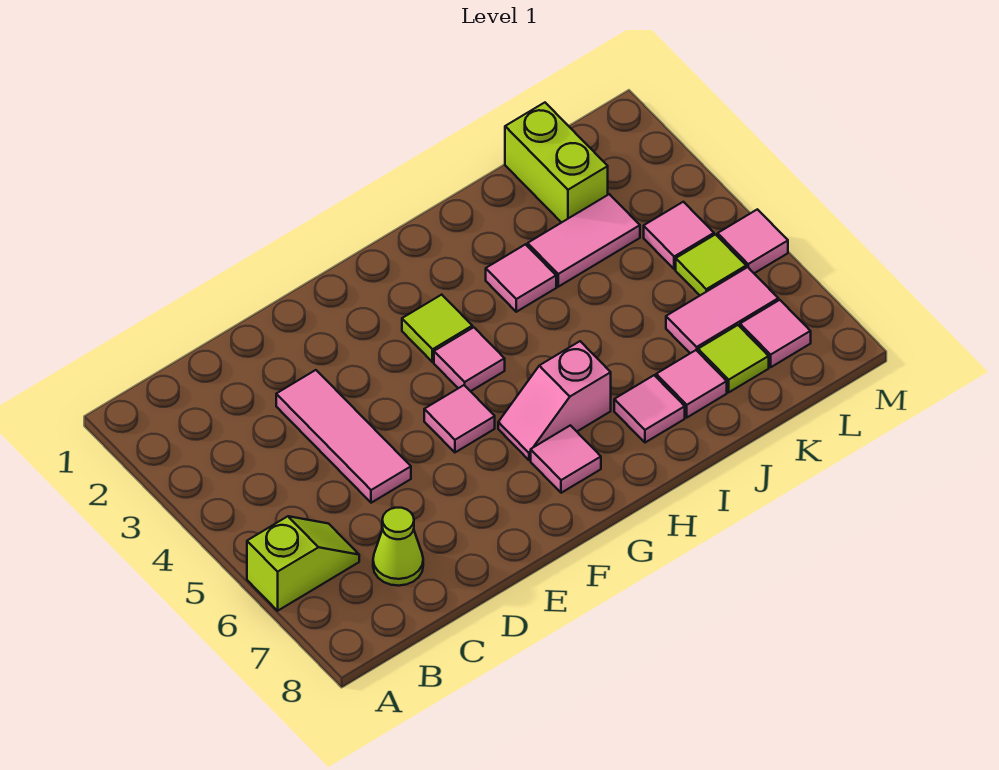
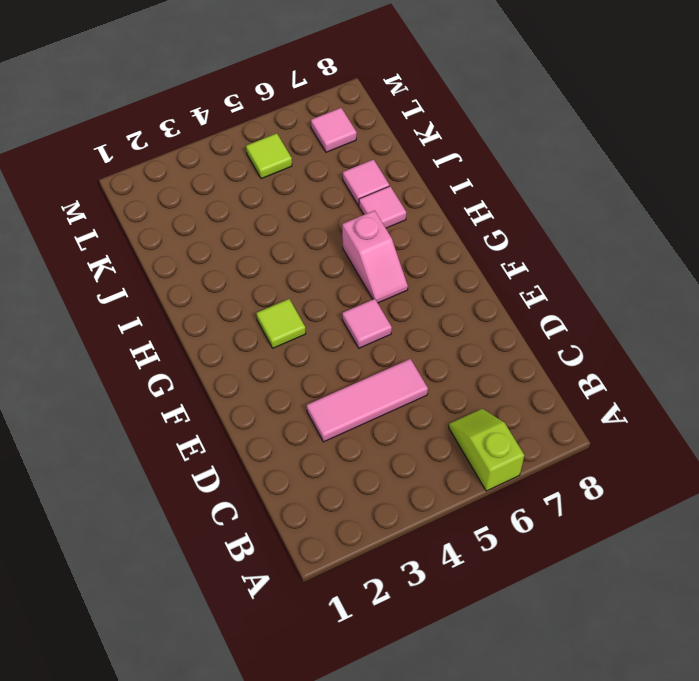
none -> lime 1x1 cone [373,508,423,586]
none -> pink 1x1 tile [434,327,505,391]
none -> pink 1x1 tile [531,425,601,493]

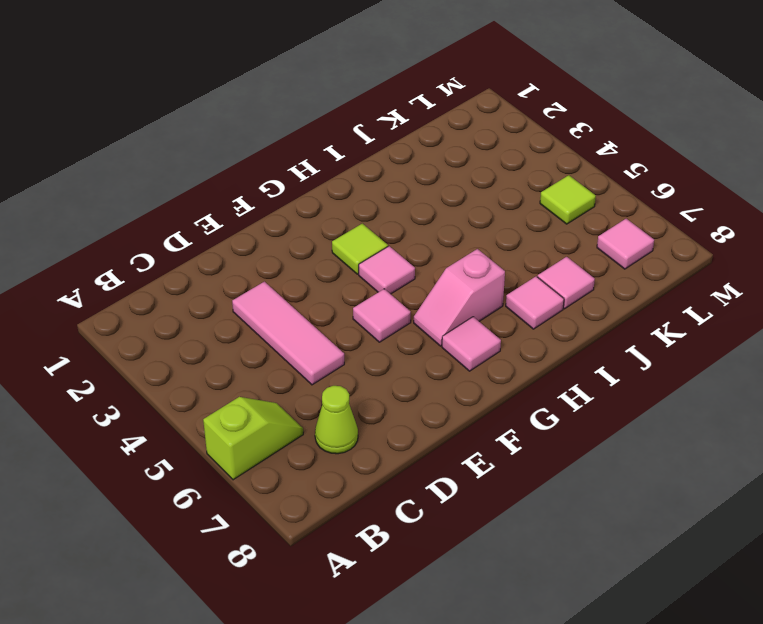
none -> pink 1x1 tile [486,244,556,312]
none -> pink 1x2 tile [528,194,640,287]
none -> lime 1x2 brick [505,103,608,223]

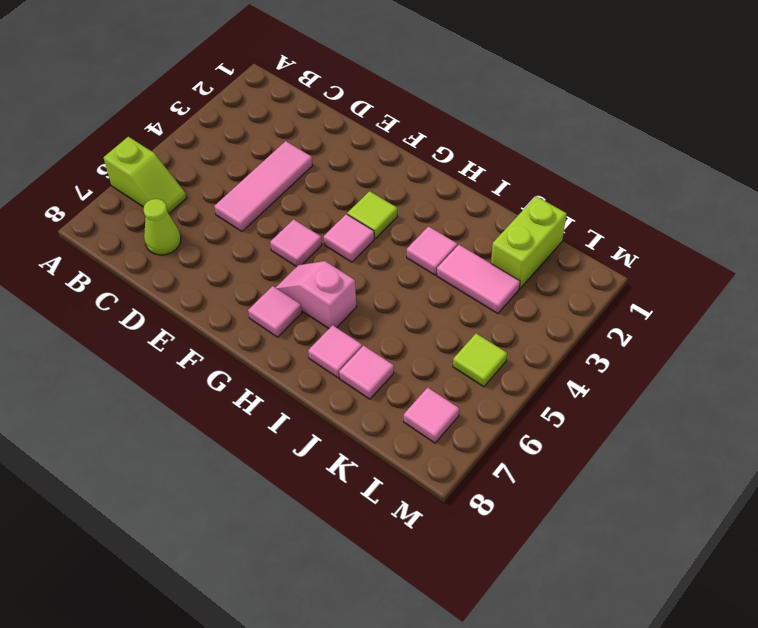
none -> pink 1x2 tile [666,267,778,353]
none -> lime 1x1 tile [698,325,769,392]
none -> pink 1x1 tile [644,202,714,269]

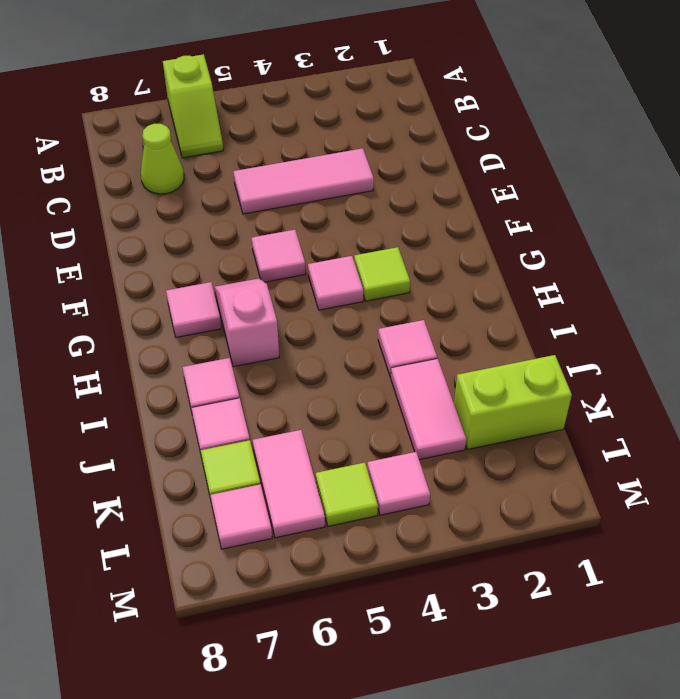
none -> pink 1x1 tile [718,209,788,273]

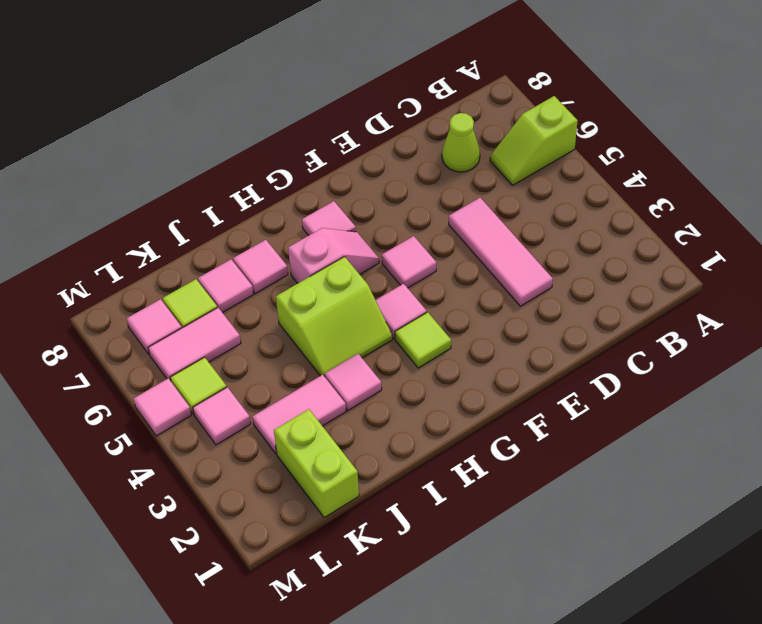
lime 2x2 slope [276,257,392,377] -> none

